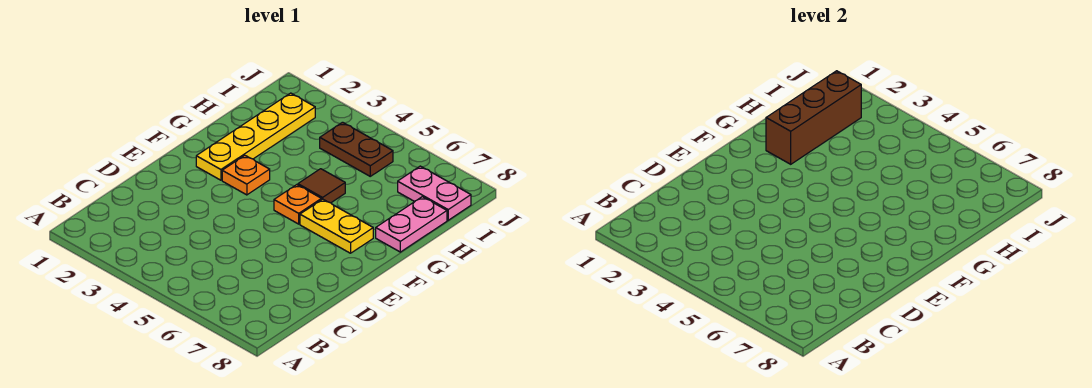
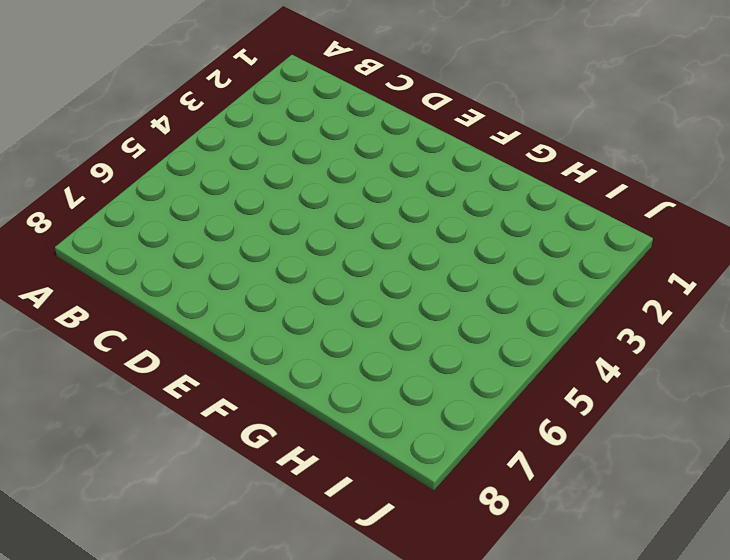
none -> yellow 1x4 plate [196,93,315,180]
none -> orange 1x1 plate [222,155,270,195]

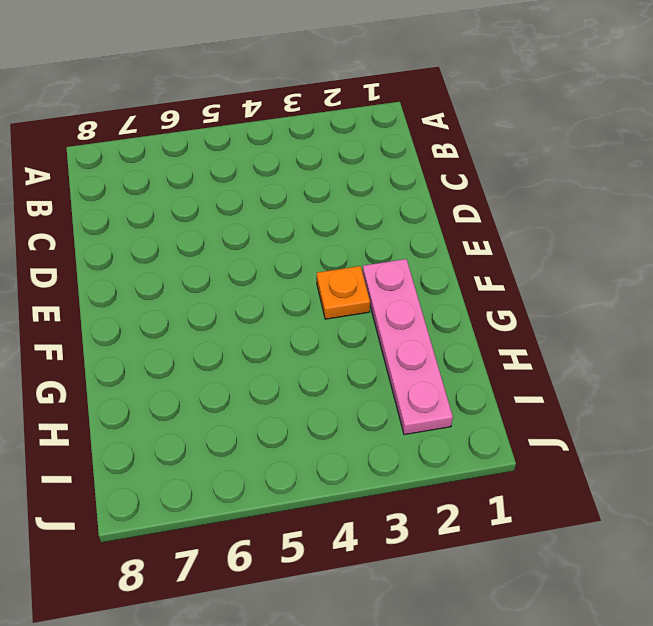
pink 1x4 plate [363,259,453,435] -> yellow 1x4 plate [196,93,315,180]
none -> orange 1x1 plate [274,185,321,224]
none -> yellow 1x2 plate [300,199,373,253]

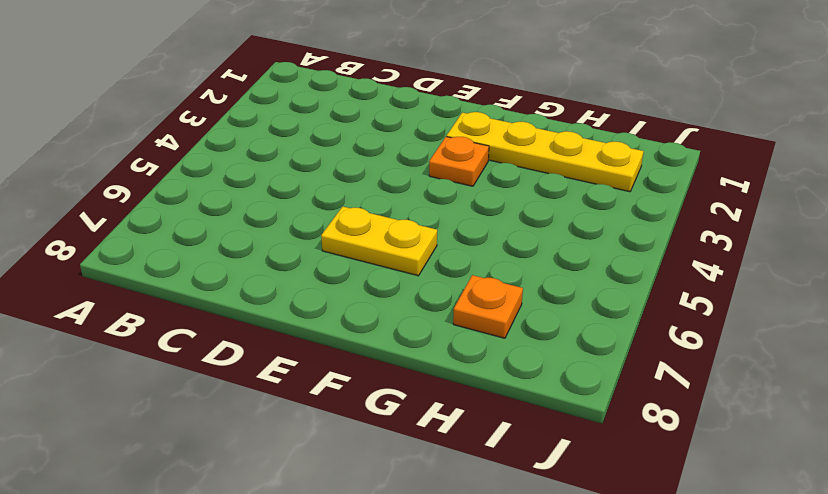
yellow 1x2 plate [321,206,437,276] -> yellow 1x2 plate turned to [300,199,373,253]
orange 1x1 plate [453,275,523,338] -> orange 1x1 plate moved to [274,185,321,224]
none -> brown 1x1 tile [298,169,345,203]
none -> pink 1x2 plate [376,197,447,252]

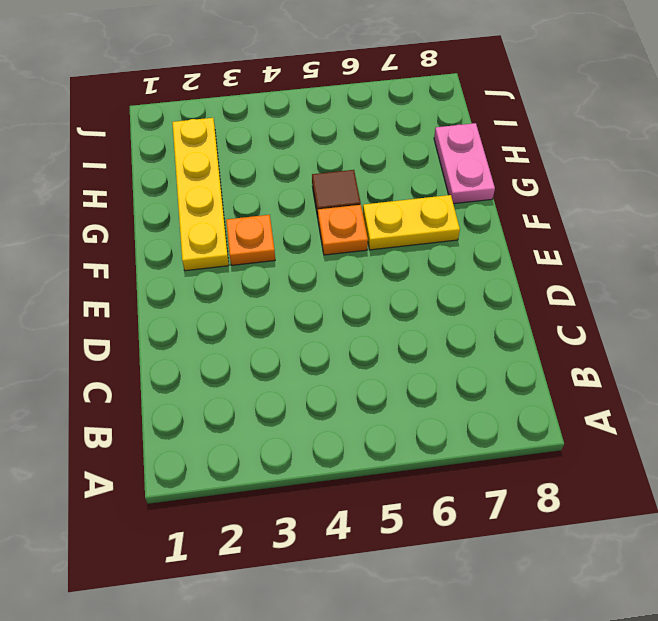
none -> brown 1x2 plate [320,122,393,176]
none -> pink 1x2 plate [398,166,471,220]

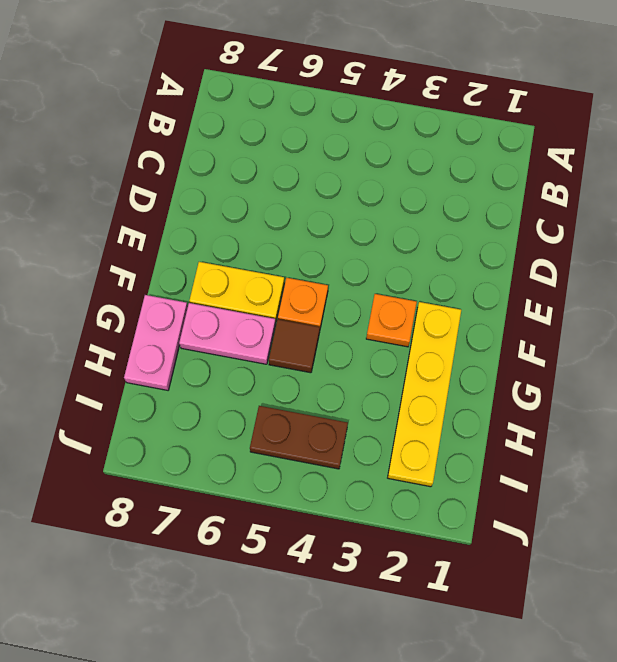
pink 1x2 plate [179,303,276,364] -> pink 1x2 plate moved to [398,166,471,220]
none -> brown 1x3 brick [766,71,861,164]

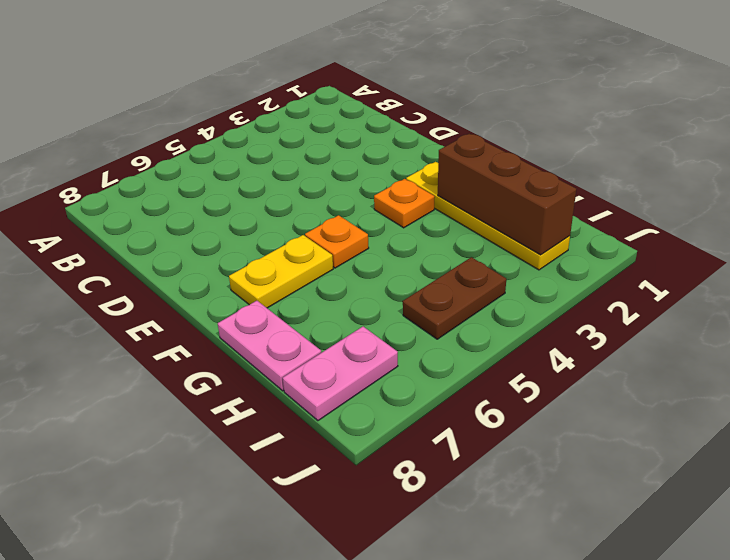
none -> brown 1x1 tile [298,169,345,203]

